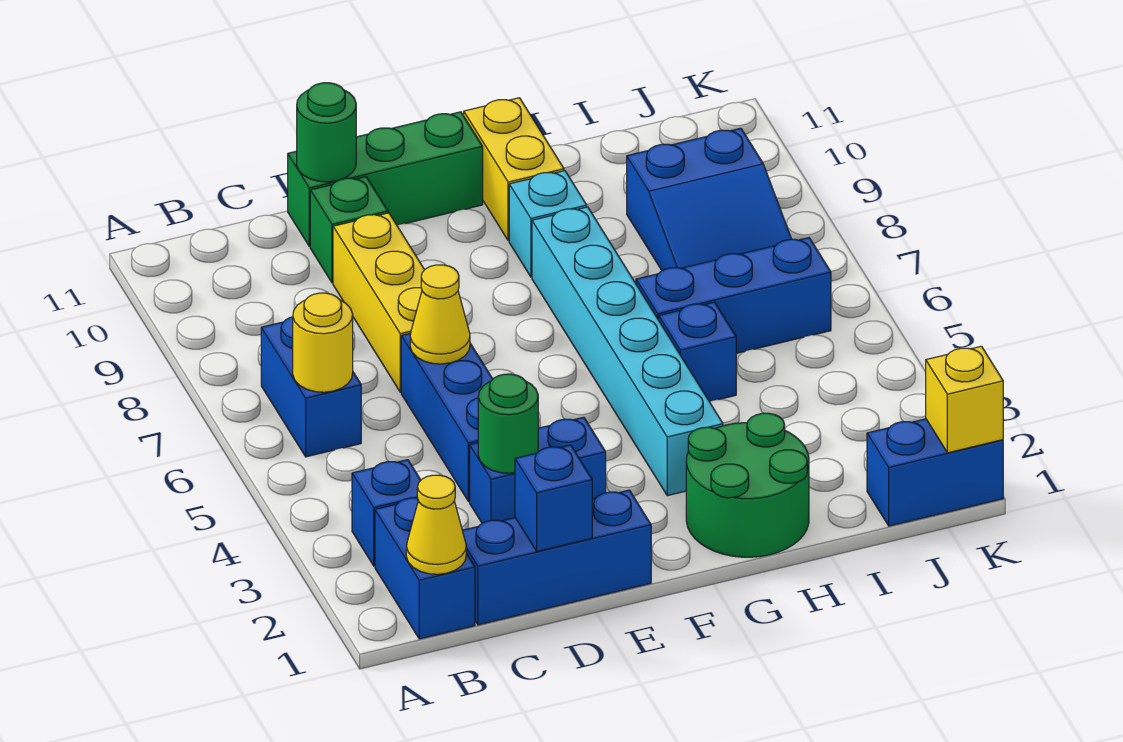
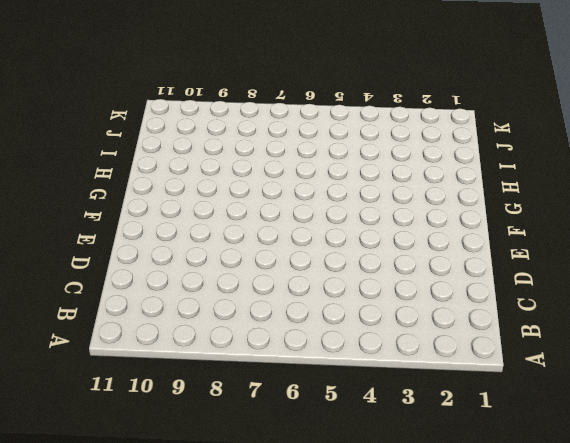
none -> blue 1x2 brick [375,498,475,639]
none -> blue 1x1 brick [352,460,421,566]
none -> blue 1x2 brick [261,317,361,457]

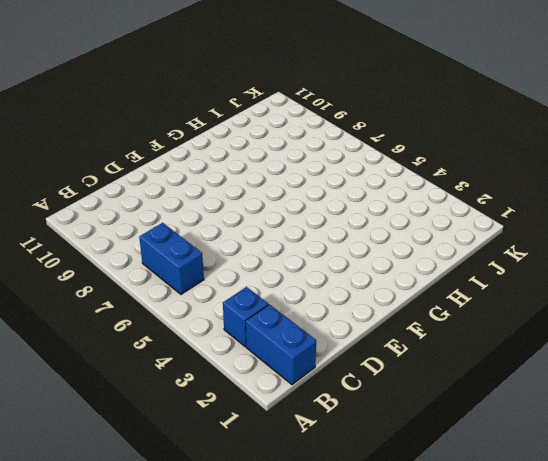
none -> blue 1x3 brick [462,490,651,625]
none -> blue 1x2 brick [470,417,606,523]
none -> blue 1x3 brick [401,333,493,502]

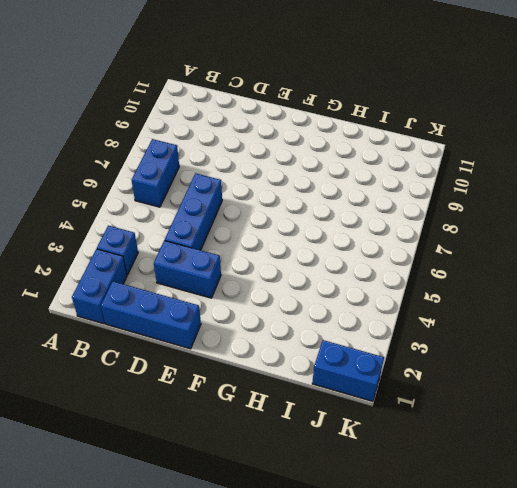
none -> yellow 1x3 brick [333,213,424,392]
none -> green 1x1 brick [310,177,388,283]
none -> green 1x3 brick [288,112,483,247]

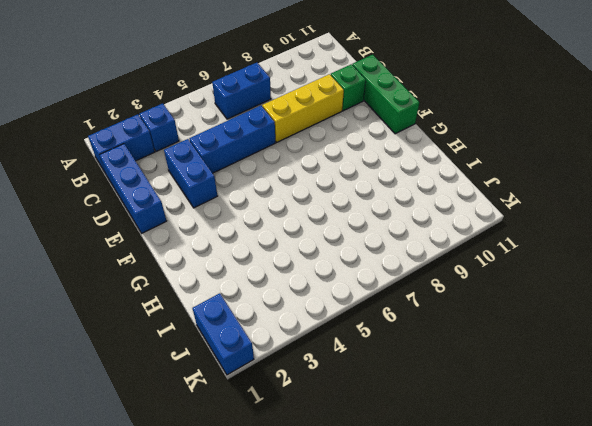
none -> green 2x2 round brick [686,413,809,557]
none -> cyan 1x6 brick [532,207,723,496]
none -> cyan 1x1 brick [509,171,587,277]

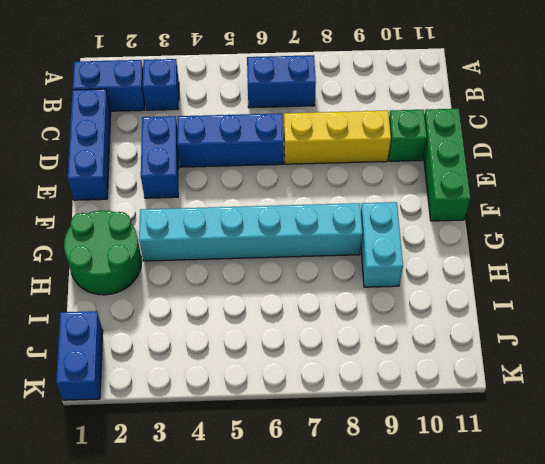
cyan 1x2 brick [361,202,403,287] -> cyan 1x1 brick [509,171,587,277]
none -> yellow 1x2 brick [464,98,564,241]
none -> blue 1x1 brick [659,302,736,402]
none -> blue 1x3 brick [636,238,831,353]

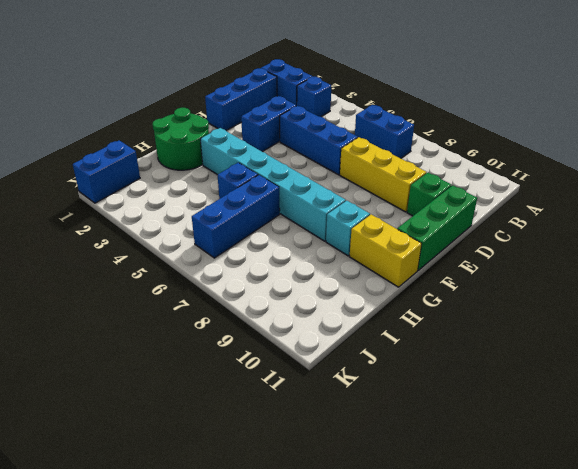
none -> blue 2x3 slope [627,128,791,271]
none -> yellow 1x1 cone [406,475,466,574]
none -> yellow 1x1 round brick [293,293,353,392]

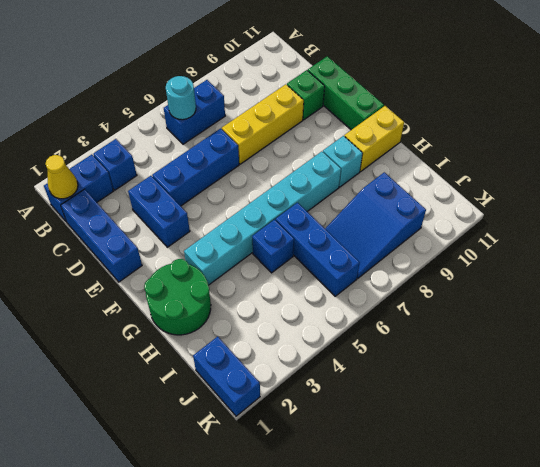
cyan 1x1 round brick [166,76,196,120] -> yellow 1x1 round brick [293,293,353,392]
none -> blue 1x1 brick [515,445,592,551]
none -> green 1x1 round brick [478,374,538,473]
none -> yellow 1x1 cone [410,265,470,364]

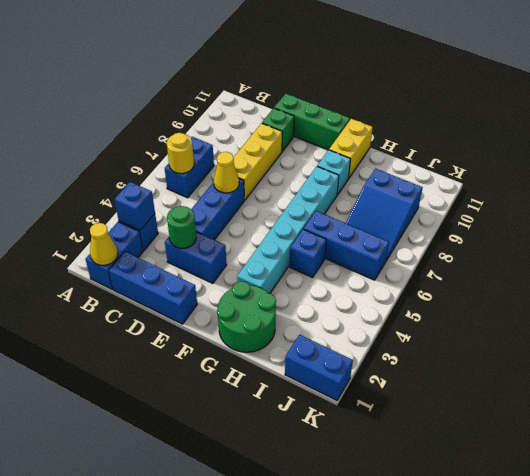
blue 1x1 brick [114,182,155,230] -> blue 1x1 brick moved to [515,445,592,551]
none -> green 1x1 round brick [297,83,356,182]
none -> yellow 1x1 brick [926,346,1003,453]

